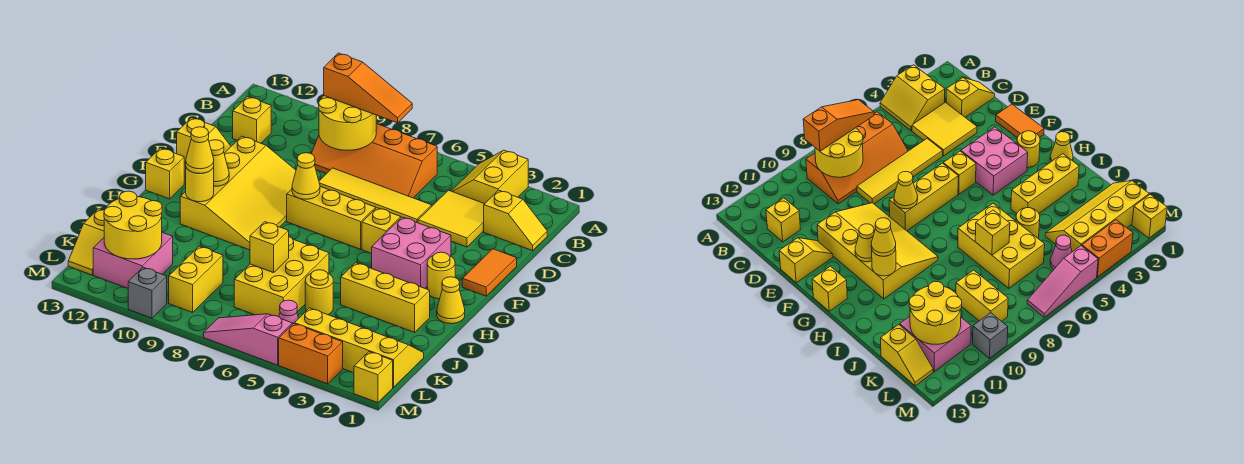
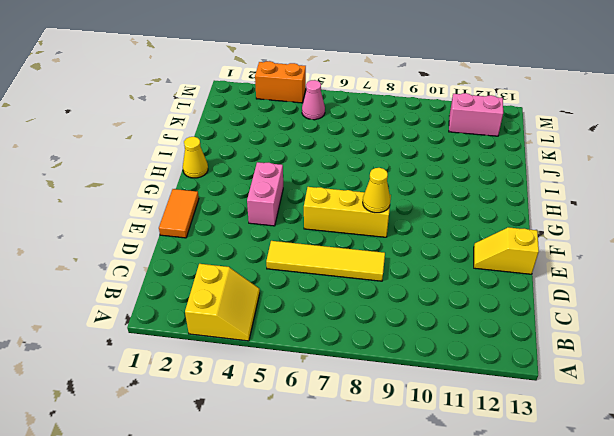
pink 1x2 brick [247,162,283,226] -> pink 2x2 brick [372,217,451,288]
pink 1x2 brick [449,93,503,136] -> pink 2x2 brick [93,233,173,288]
none -> orange 2x4 slope [311,124,437,198]
none -> yellow 1x2 slope [484,190,547,251]
none -> yellow 2x2 tile [418,190,484,247]
none -> yellow 1x1 brick [233,97,271,143]

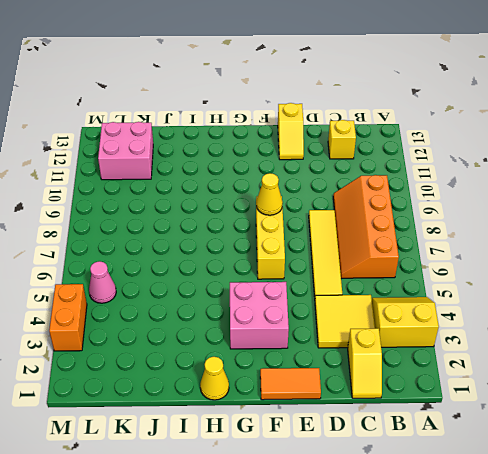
none -> yellow 3x4 slope [180,136,296,250]
none -> yellow 1x1 brick [362,208,401,254]
none -> yellow 1x1 round brick [427,252,455,299]
none -> yellow 1x1 brick [146,148,184,199]

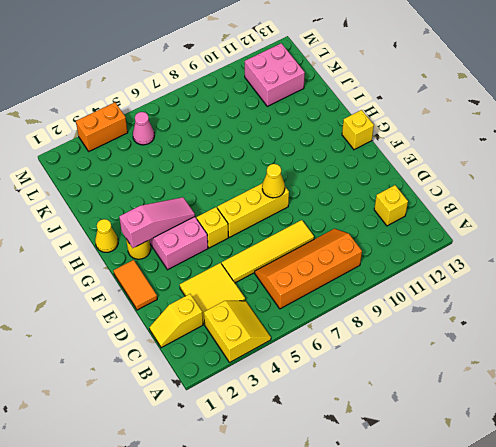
pink 1x3 slope [119,197,195,248] -> pink 1x3 slope moved to [204,314,292,365]
none -> yellow 3x4 slope [180,136,296,250]
none -> yellow 1x2 slope [177,118,231,163]
none -> yellow 1x3 brick [341,263,430,332]
none -> yellow 2x3 brick [234,237,329,317]

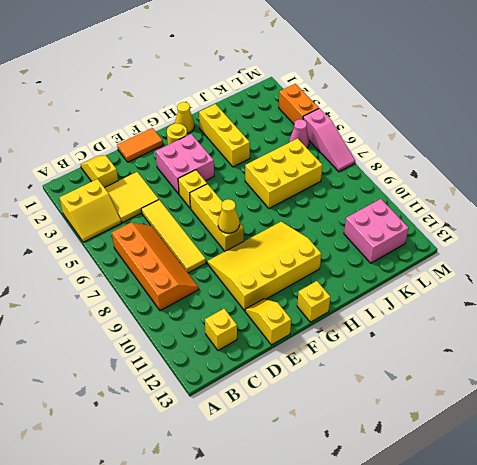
none -> yellow 1x1 round brick [305,270,333,315]
none -> yellow 2x4 slope [294,308,424,387]
none -> yellow 1x2 brick [169,246,223,312]
none -> yellow 1x2 slope [68,209,104,275]

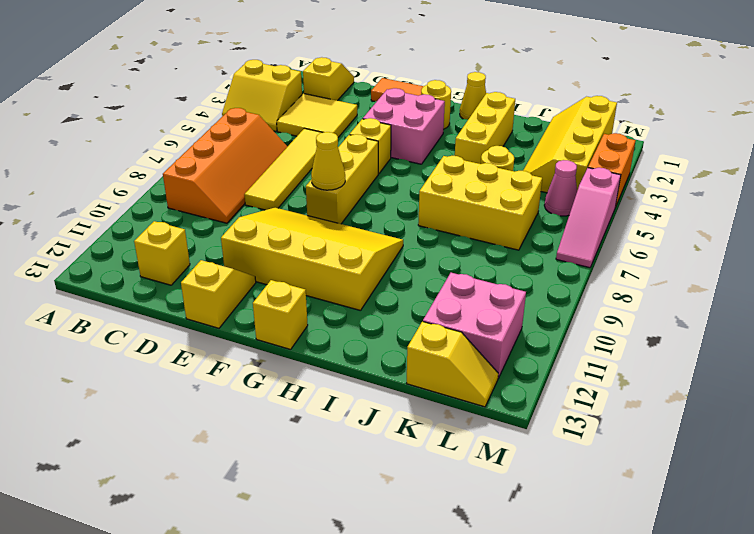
none -> yellow 1x2 brick [169,246,223,312]
none -> yellow 1x1 brick [354,352,393,403]
none -> grey 1x1 brick [128,267,167,318]
none -> yellow 2x2 round brick [319,96,376,150]

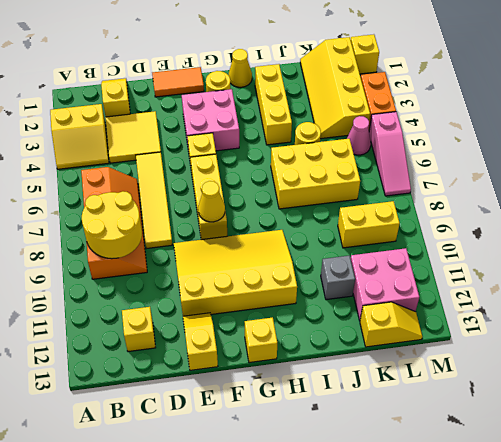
grey 1x1 brick [321,256,355,300] -> grey 1x1 brick moved to [128,267,167,318]
none -> yellow 1x1 cone [209,140,229,186]
none -> yellow 1x1 round brick [186,167,214,202]
none -> yellow 1x1 brick [250,222,289,273]
none -> yellow 2x2 round brick [104,191,162,259]

